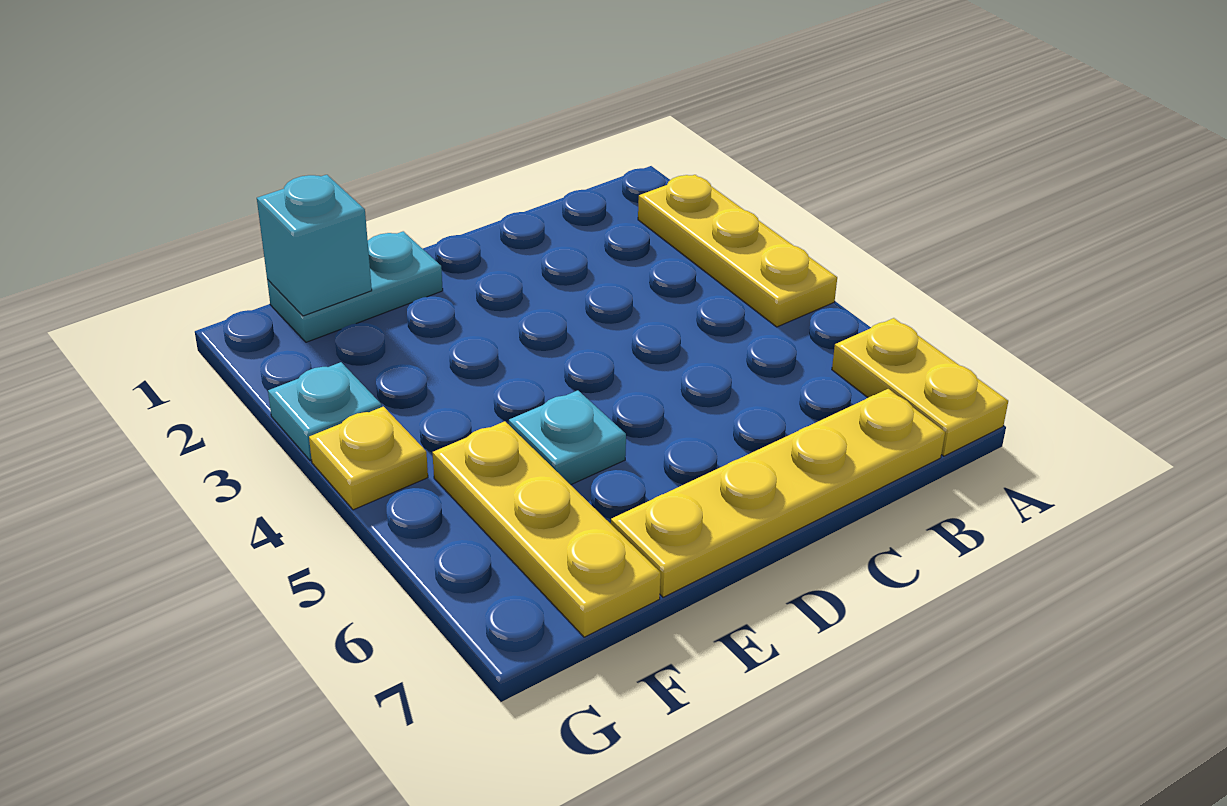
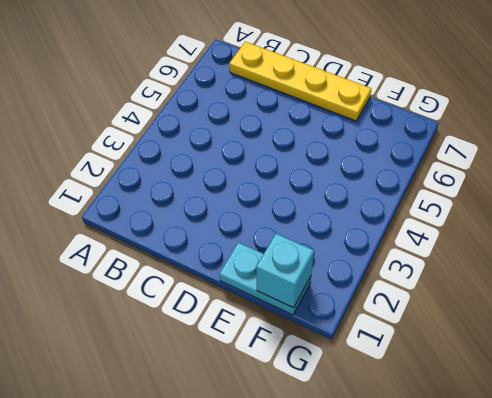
none -> yellow 1x3 plate [638,175,837,327]
none -> yellow 1x2 plate [832,318,1008,456]

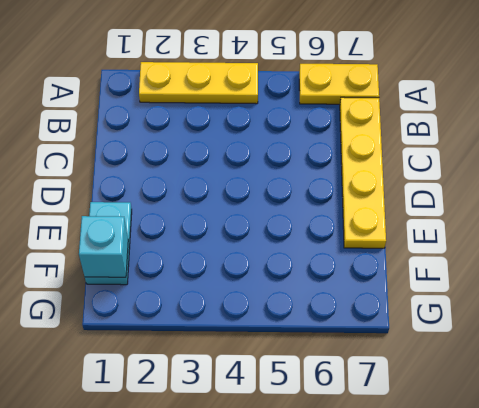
none -> cyan 1x1 plate [509,390,626,485]
none -> yellow 1x3 plate [432,421,661,637]

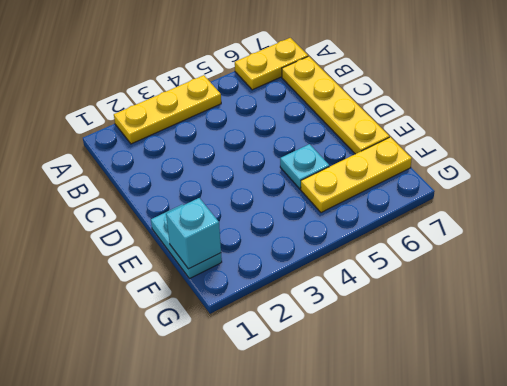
none -> cyan 1x1 plate [268,362,382,460]
none -> yellow 1x1 plate [309,407,428,510]

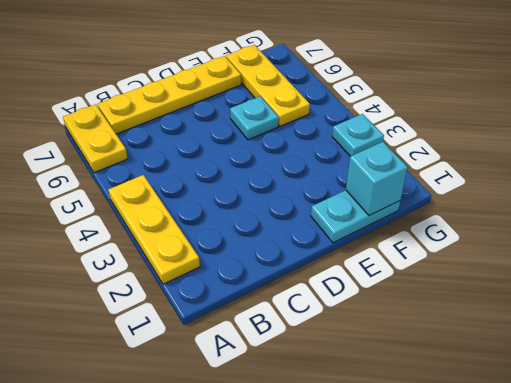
none -> yellow 1x1 plate [309,407,428,510]

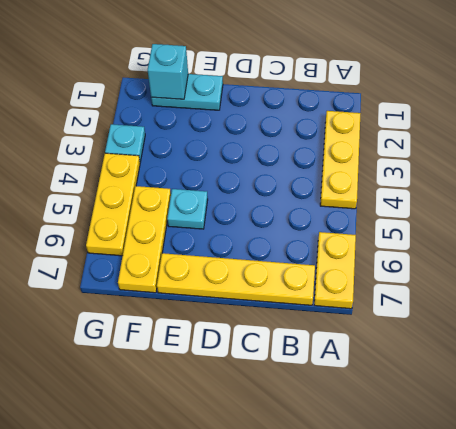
yellow 1x3 plate [86,153,140,256] -> yellow 1x1 plate [309,407,428,510]

